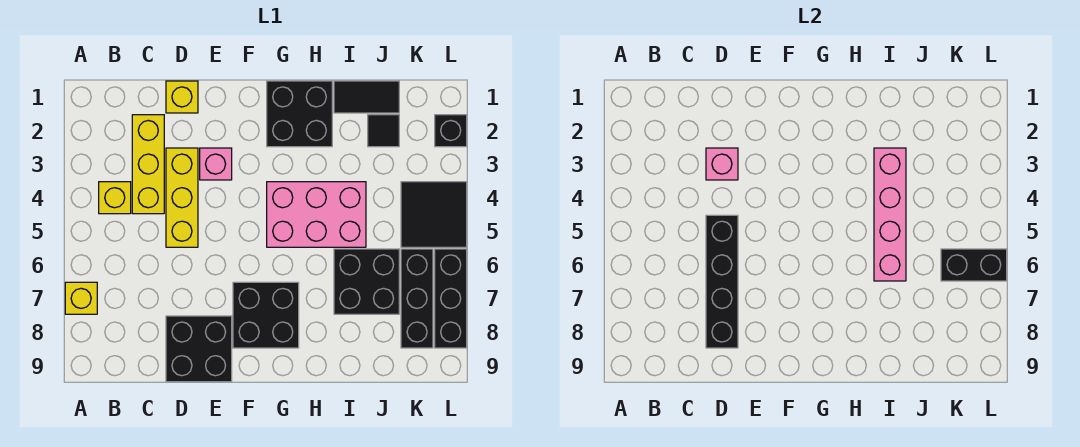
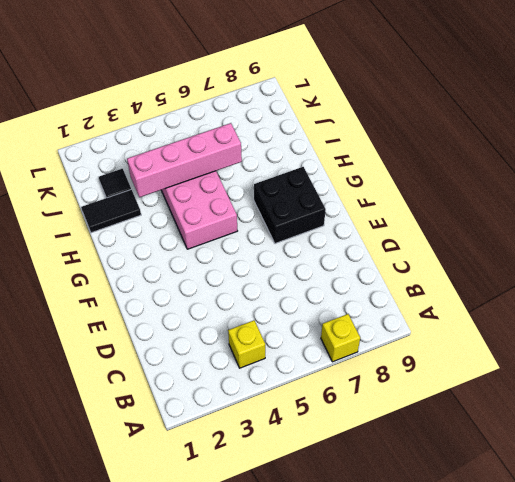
black 1x2 tile [81,189,141,233] -> black 1x2 tile turned to [334,81,399,113]
none -> yellow 1x3 brick [132,115,164,214]
none -> yellow 1x1 brick [166,81,198,113]
none -> yellow 1x3 brick [166,148,198,247]

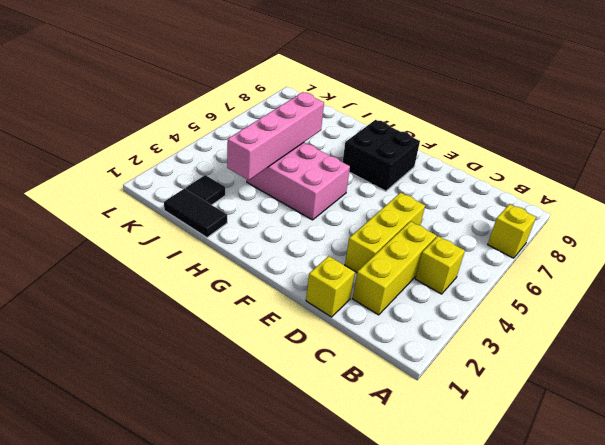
none -> black 2x2 brick [166,316,232,382]
none -> pink 1x1 brick [200,148,232,180]
none -> black 2x2 brick [267,81,332,147]

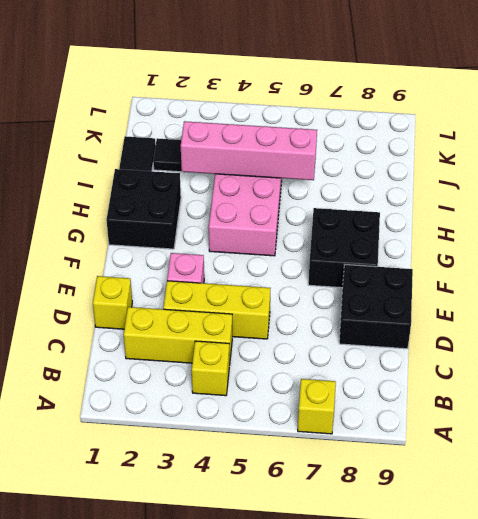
none -> black 2x2 brick [334,249,399,314]
none -> black 2x2 tile [401,182,467,247]
none -> black 1x3 brick [401,249,433,348]

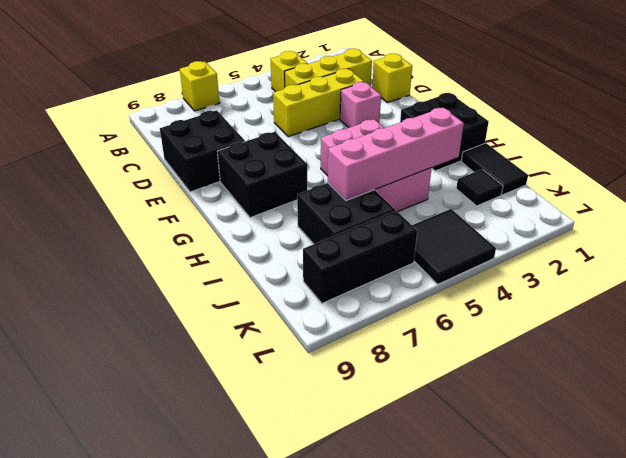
none -> black 1x1 brick [435,115,467,147]
none -> black 1x3 brick [435,249,467,348]
none -> pink 1x1 brick [706,148,738,180]

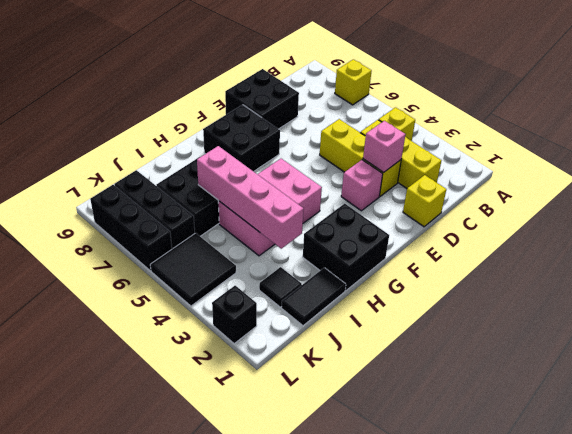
none -> black 1x4 brick [706,215,738,348]
none -> black 1x2 brick [941,249,1007,281]

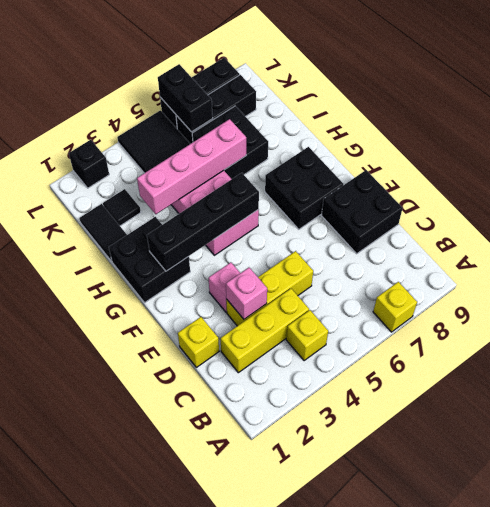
black 1x4 brick [147,173,259,271] -> black 1x4 brick moved to [706,215,738,348]

